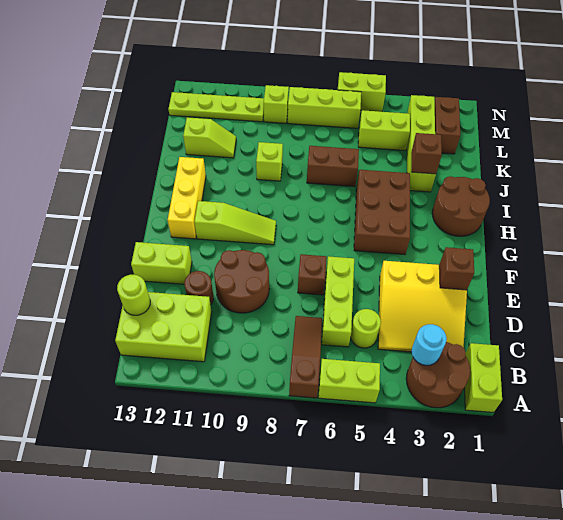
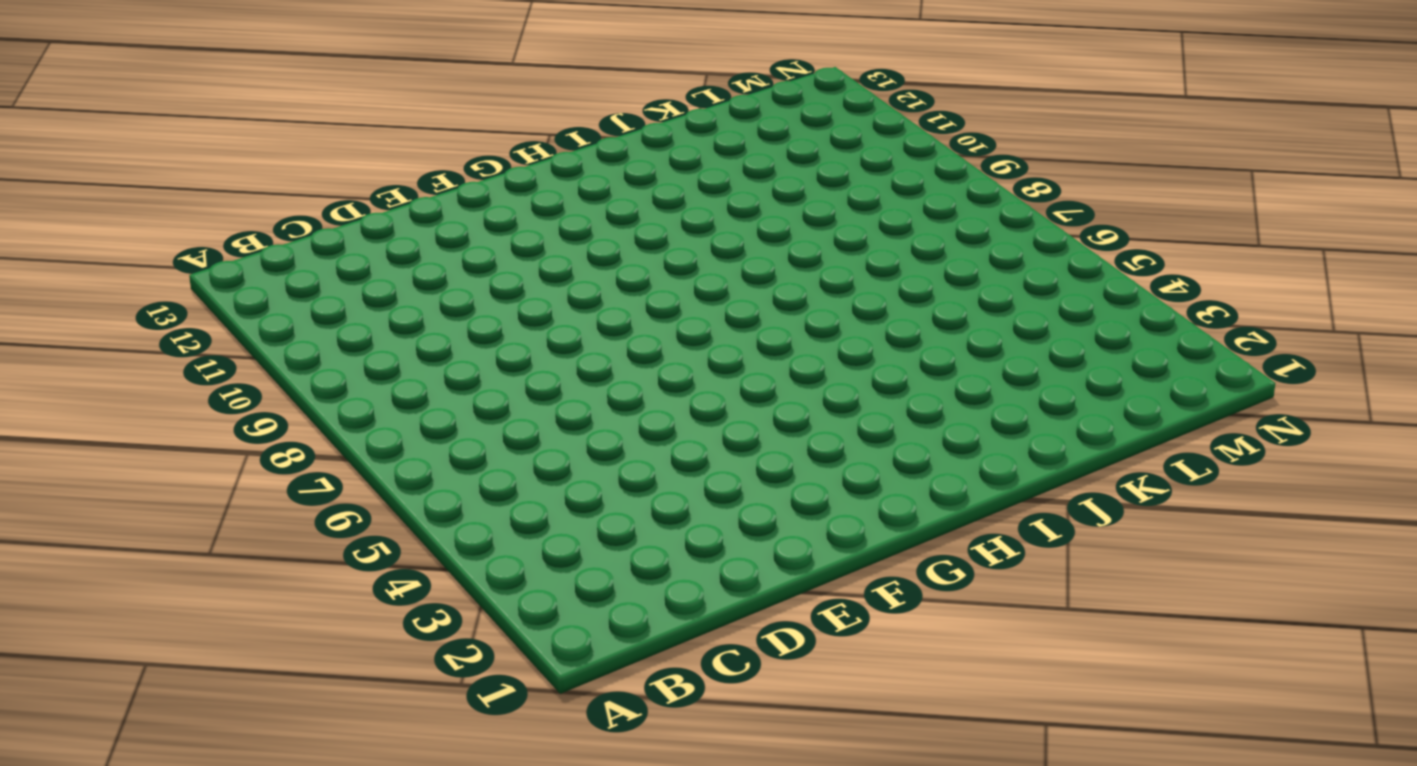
none -> lime 1x2 brick [465,343,502,412]
none -> brown 2x2 round brick [406,342,470,408]
none -> lime 1x2 brick [318,359,380,403]
none -> brown 1x3 slope [289,316,322,398]

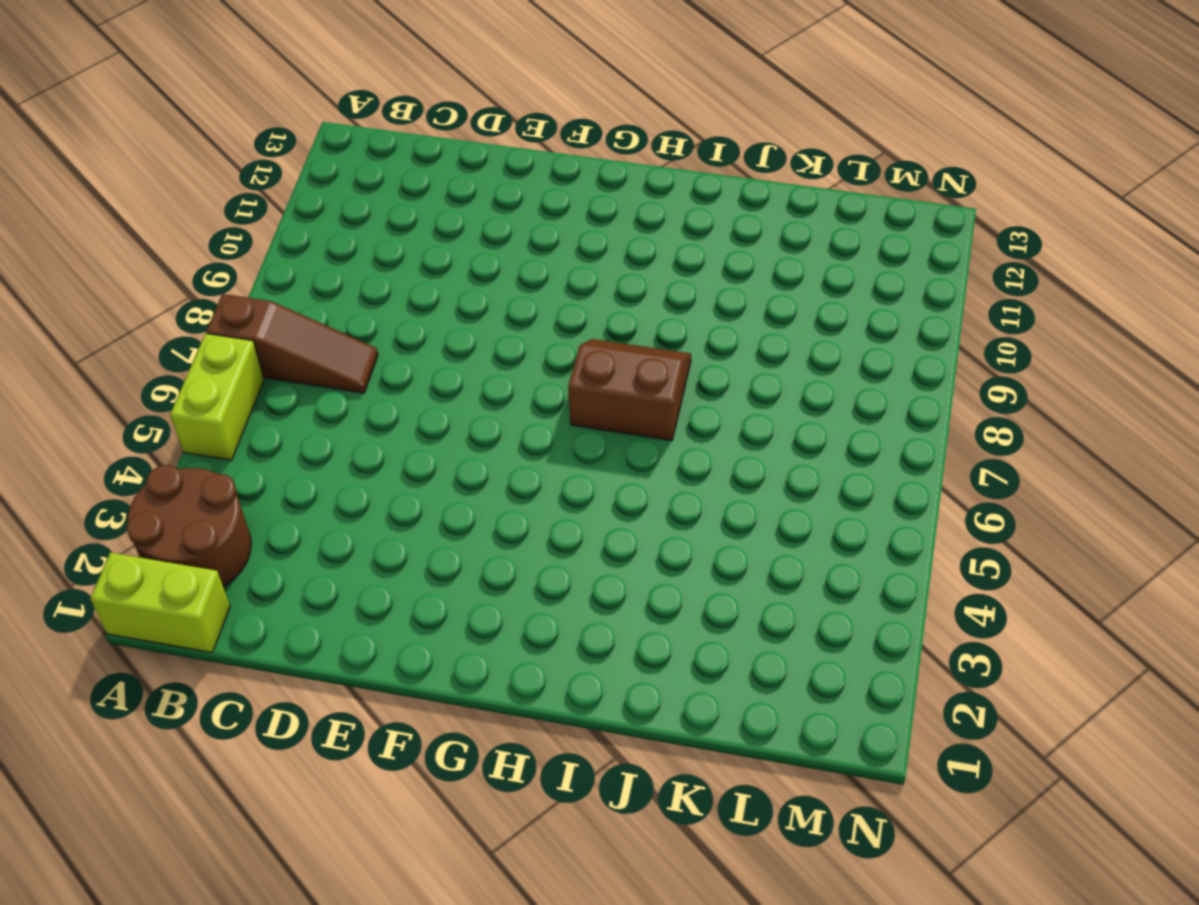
brown 2x2 slope [568,339,691,441] -> none
none -> lime 2x3 brick [115,292,212,362]
none -> yellow 3x3 slope [378,261,467,352]
none -> lime 1x1 round brick [351,309,381,348]
none -> lime 1x3 brick [322,256,354,347]

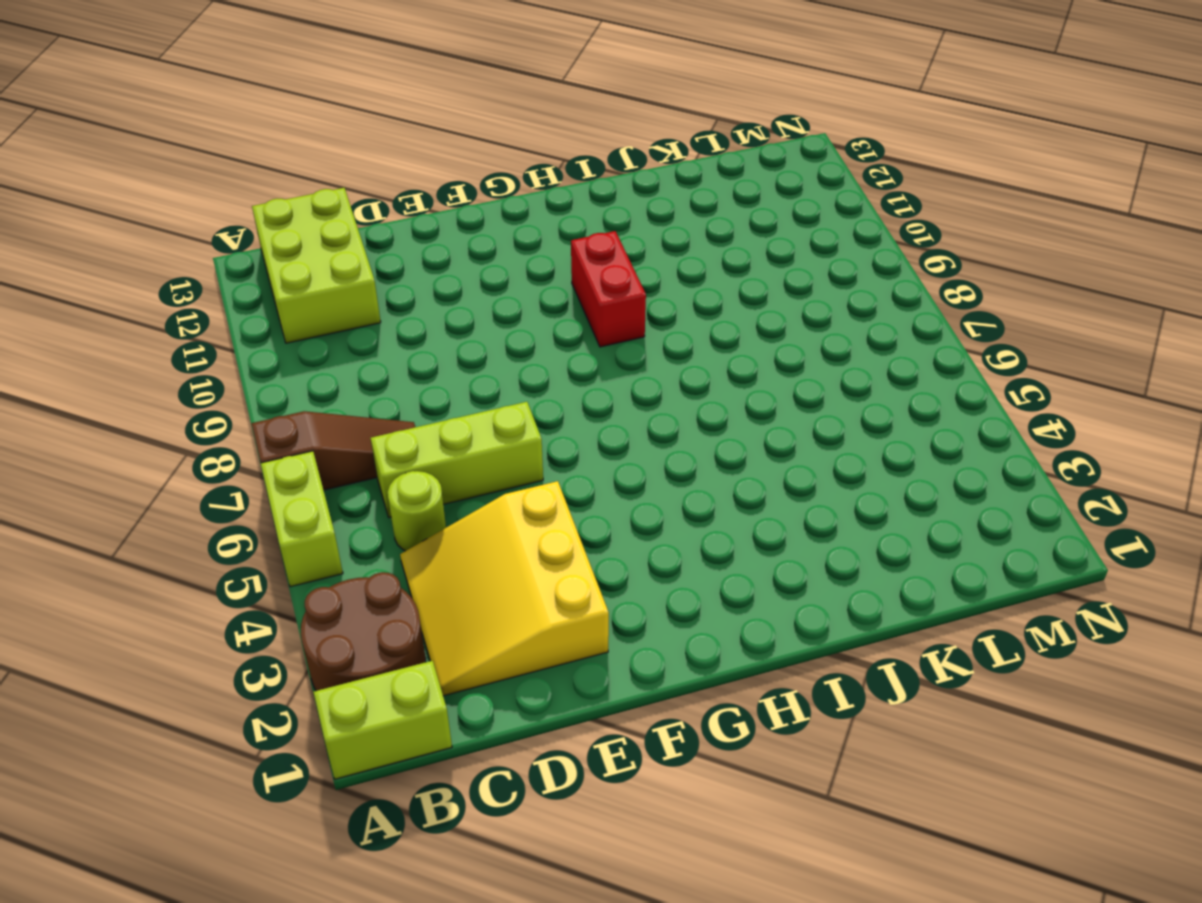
red 1x2 brick [571,231,646,347] -> none
none -> brown 2x2 round brick [214,250,269,313]
none -> brown 1x1 round brick [184,271,213,305]
none -> brown 1x1 brick [298,254,327,295]
none -> lime 1x2 brick [131,242,192,284]

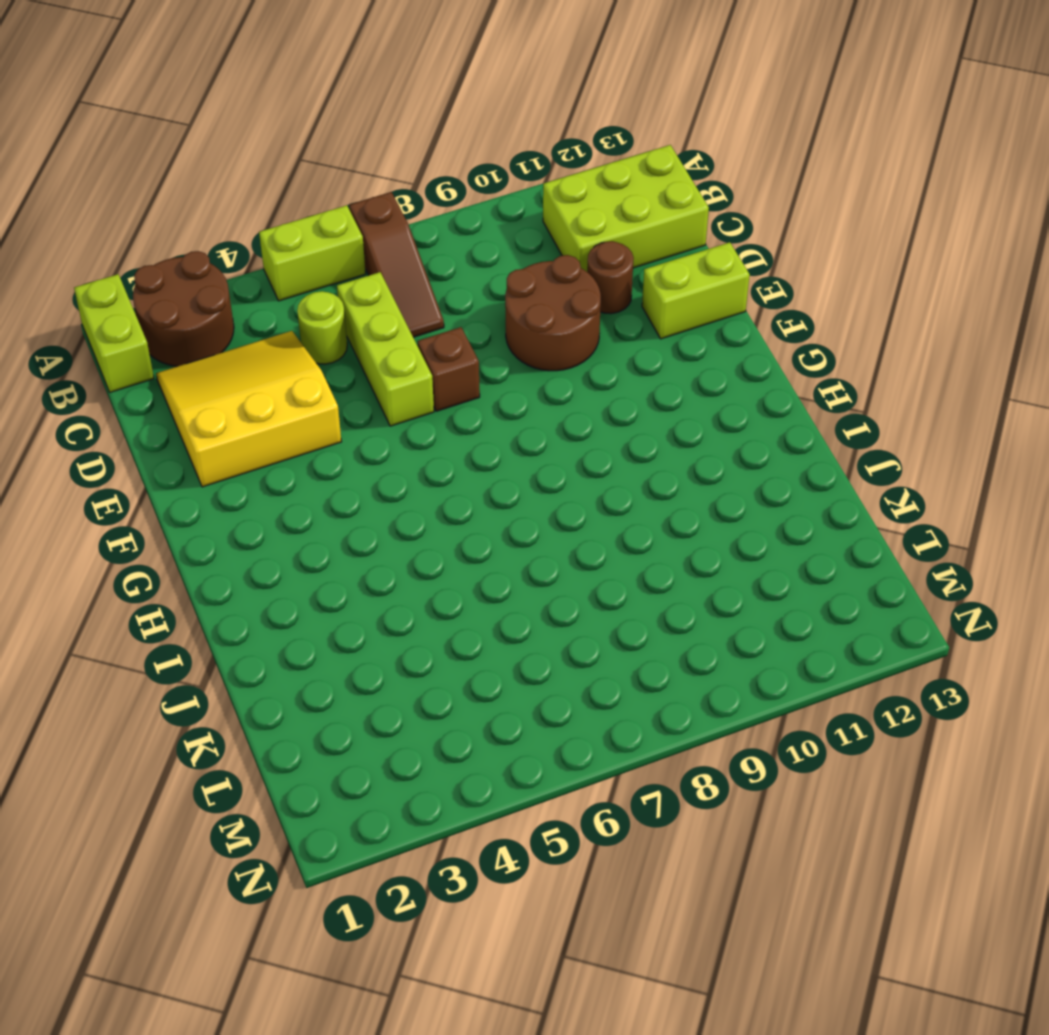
none -> brown 2x3 brick [354,170,410,255]
none -> lime 1x3 slope [194,201,276,245]
none -> yellow 1x3 brick [168,157,206,239]
none -> brown 2x2 round brick [432,176,490,236]

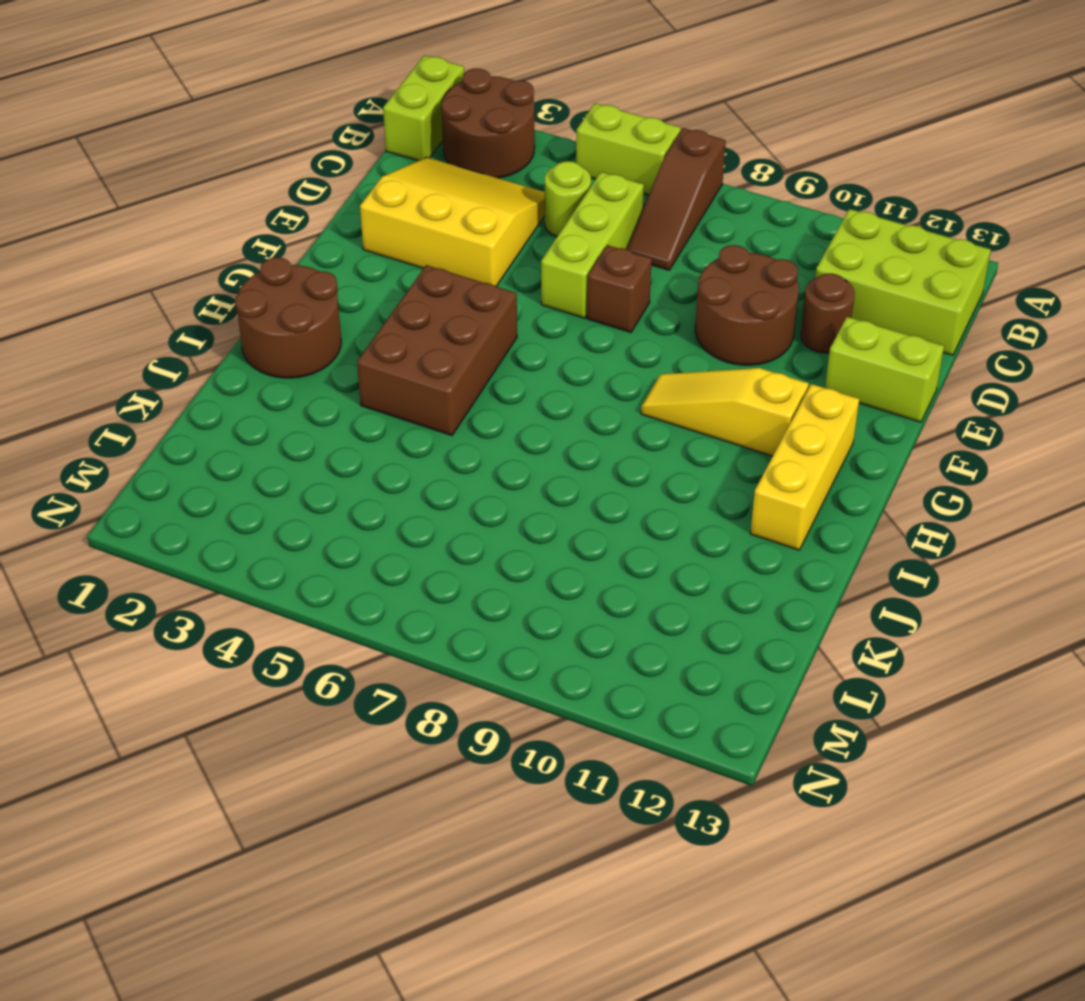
yellow 1x3 slope [641,368,809,456] -> lime 1x3 slope [194,201,276,245]
none -> lime 1x4 brick [407,95,436,192]
none -> brown 1x2 brick [307,146,359,187]
none -> lime 1x1 brick [256,142,283,181]
none -> lime 1x2 slope [183,117,236,158]

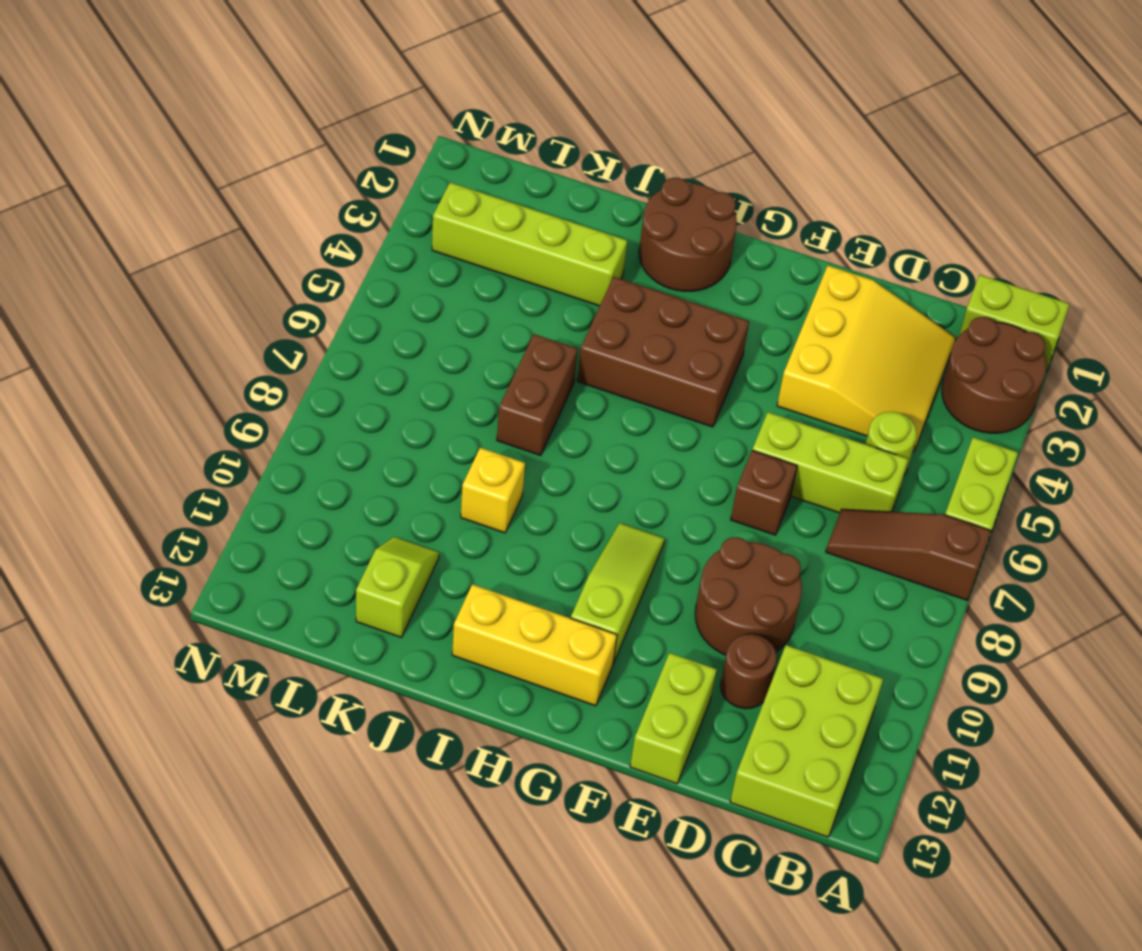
yellow 1x1 brick [461,448,525,533] -> lime 1x1 brick [256,142,283,181]
none -> brown 1x2 brick [435,97,460,154]
none -> lime 1x2 brick [358,110,410,151]
none -> lime 1x3 brick [288,87,361,128]
none -> lime 1x1 brick [264,85,289,123]

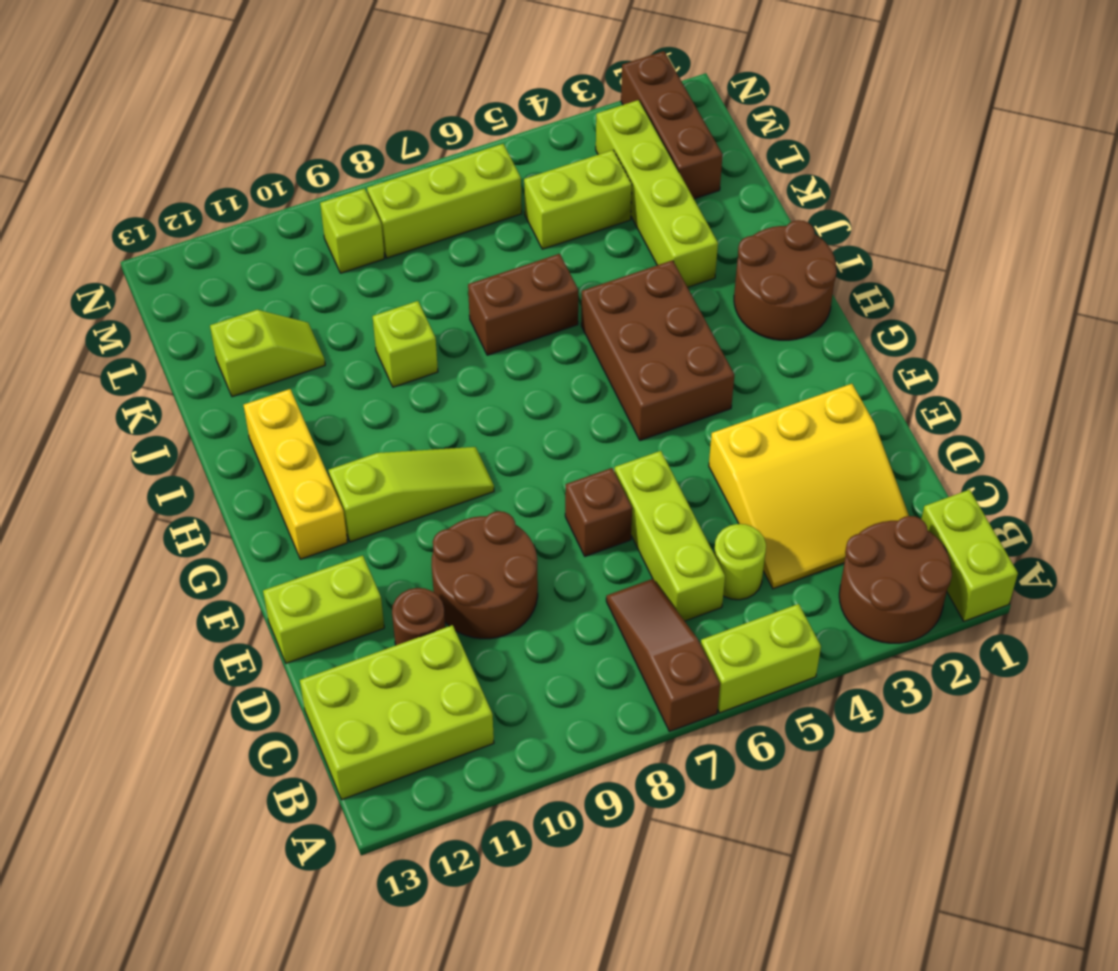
brown 1x3 brick [621,51,723,199] -> brown 1x2 brick [435,97,460,154]
none -> lime 1x4 plate [169,92,264,122]
none -> lime 1x2 brick [338,72,386,112]
none -> cyan 1x1 round brick [412,324,447,365]
none -> lime 1x1 round brick [117,275,150,315]

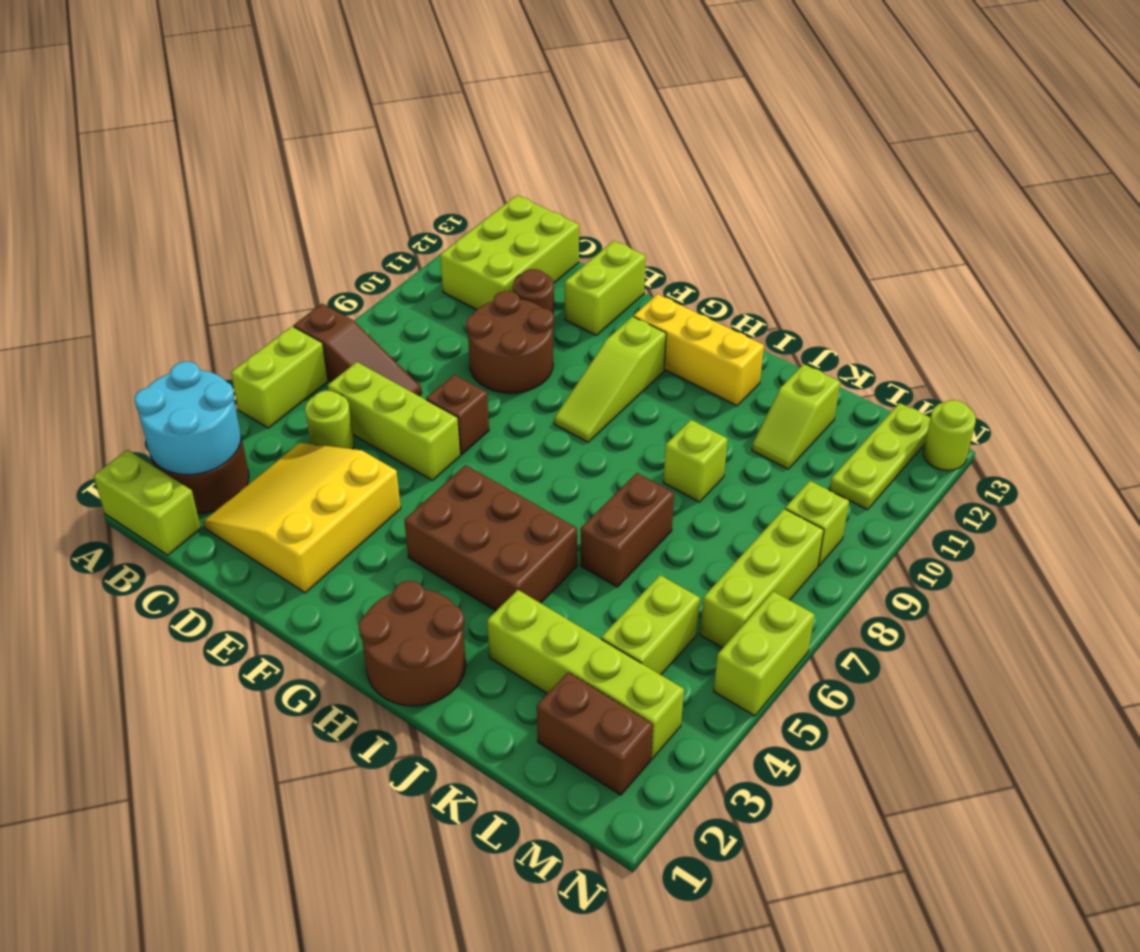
cyan 2x2 round brick [135,362,241,475] -> cyan 1x1 round brick [412,324,447,365]
lime 1x3 plate [829,403,930,510] -> lime 1x4 plate [169,92,264,122]
lime 1x1 round brick [923,400,976,471] -> lime 1x1 round brick moved to [117,275,150,315]
none -> brown 1x1 brick [439,247,474,290]
none -> brown 1x1 brick [411,133,442,174]

